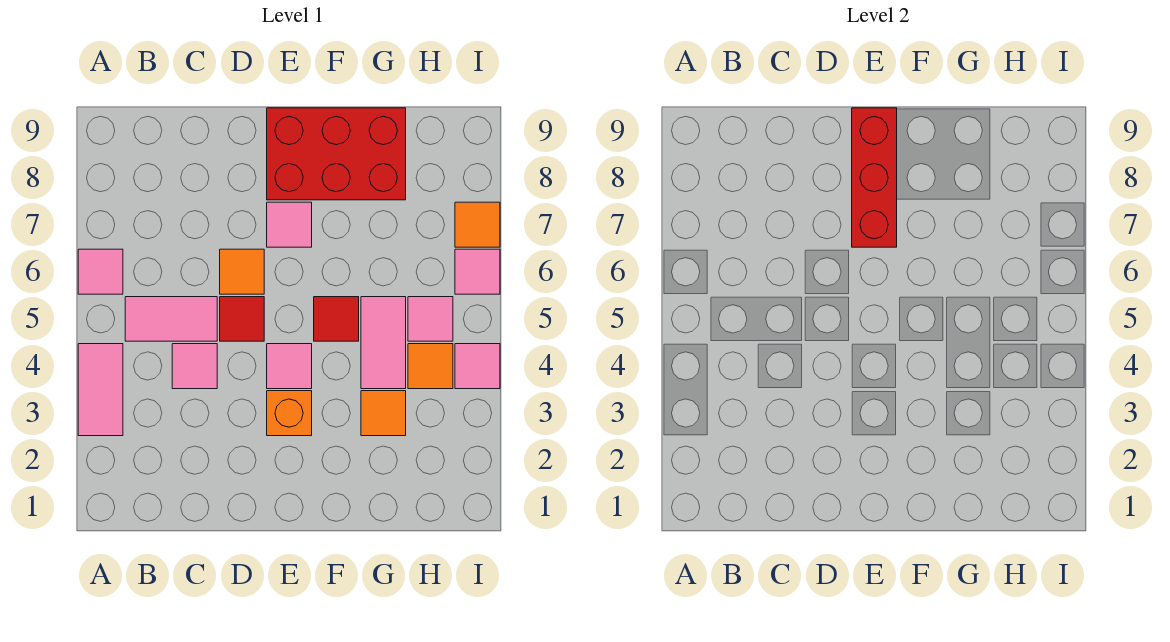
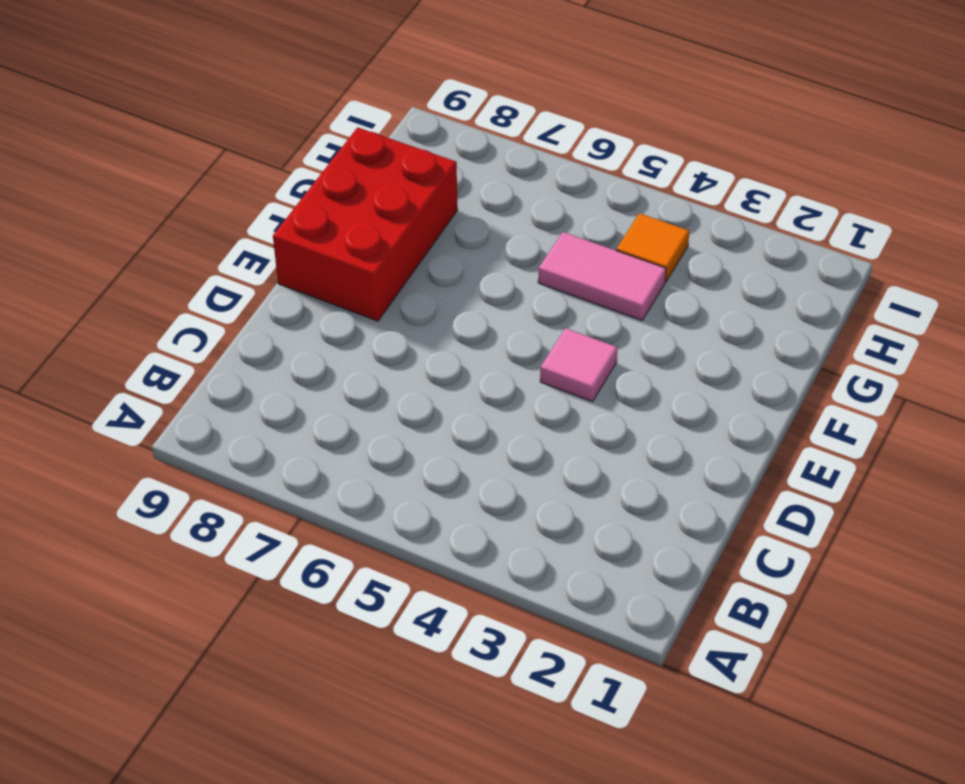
none -> pink 1x2 tile [78,344,123,436]
none -> pink 1x1 tile [78,249,123,294]
none -> pink 1x2 tile [125,297,217,341]

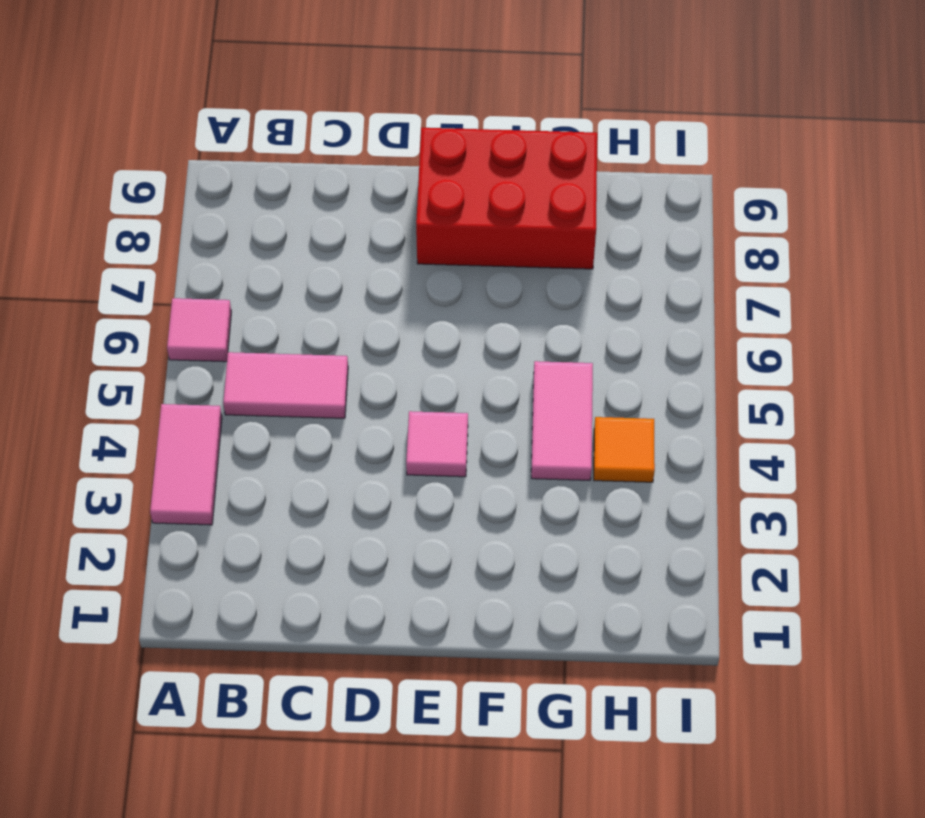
none -> pink 1x1 tile [172,344,217,389]
none -> red 1x1 tile [220,297,264,341]
none -> orange 1x1 tile [220,249,264,294]

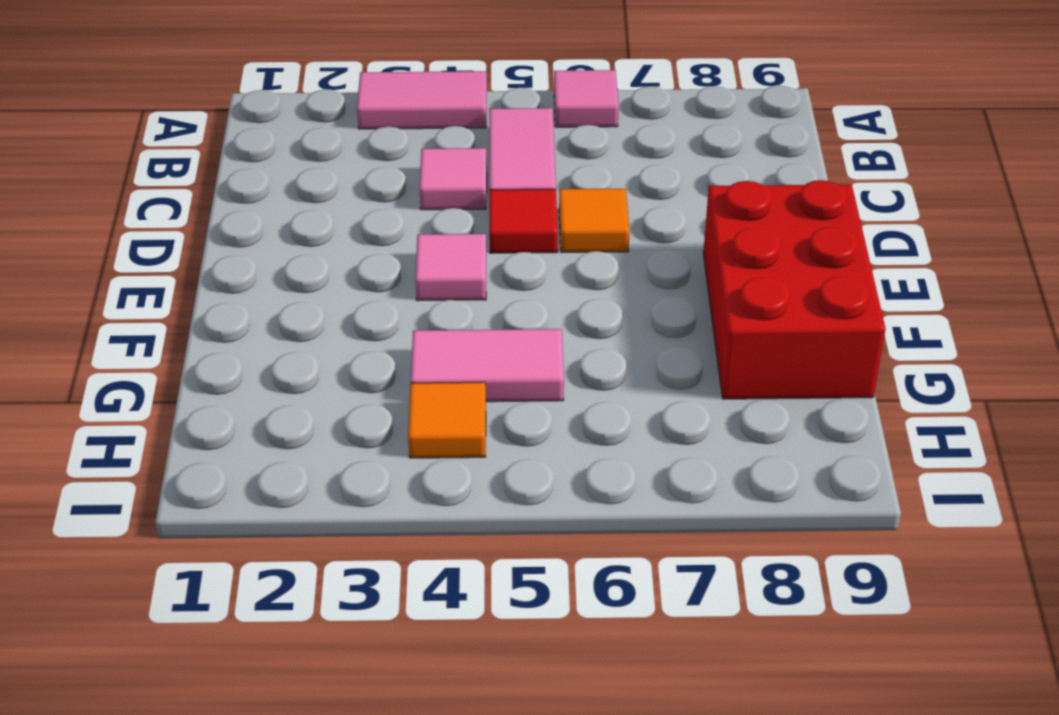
none -> orange 1x1 brick [267,391,312,436]
none -> pink 1x1 tile [267,202,312,247]
none -> red 1x1 tile [314,297,359,341]

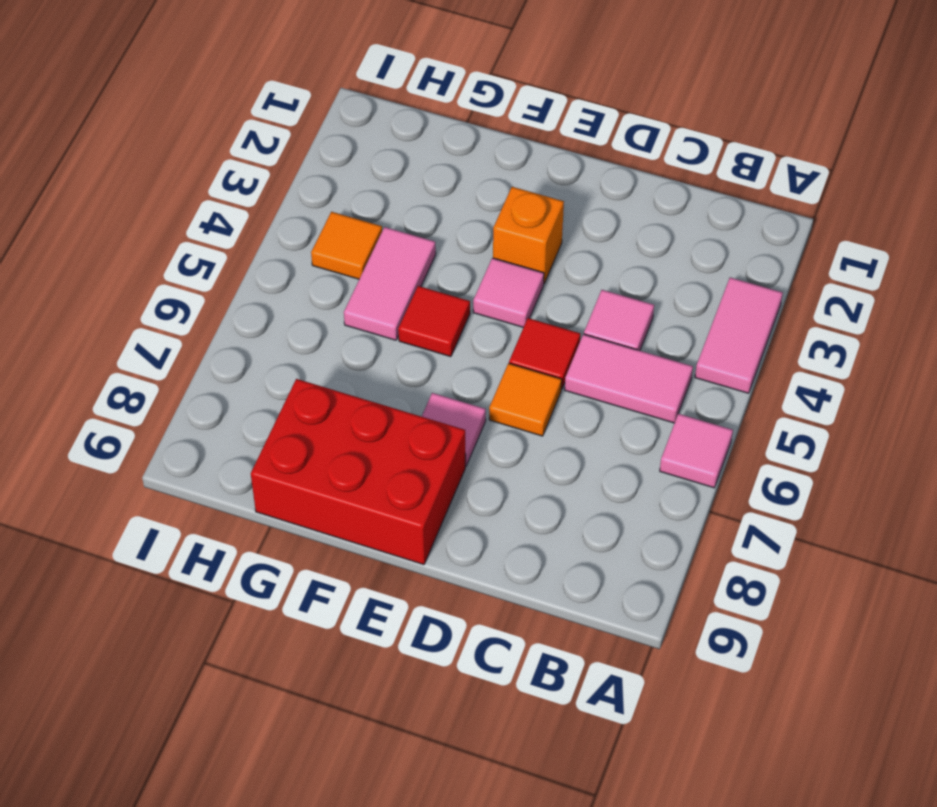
none -> orange 1x1 tile [361,391,406,436]
none -> pink 1x1 tile [408,297,453,341]
none -> pink 1x1 tile [455,344,500,389]

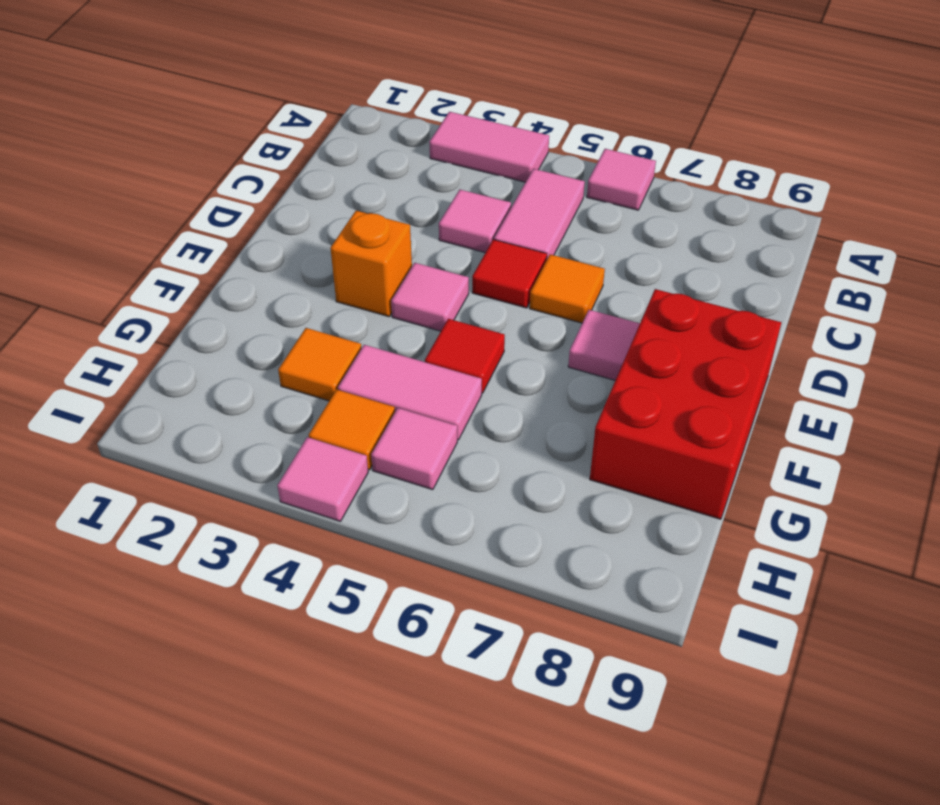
none -> pink 1x1 tile [455,249,500,294]
none -> orange 1x1 tile [455,202,500,247]
none -> red 1x3 brick [852,108,897,247]

